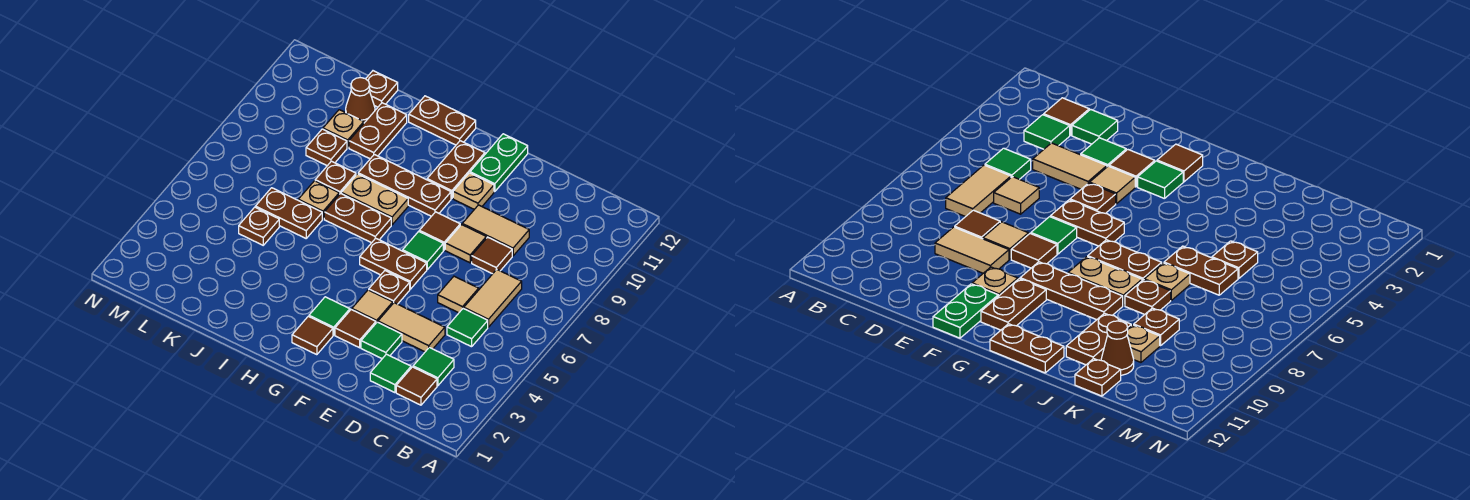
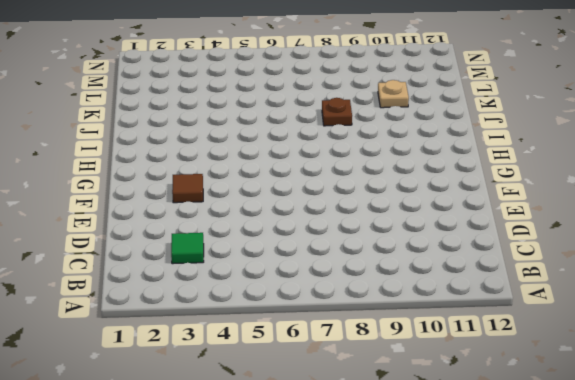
none -> brown 1x1 tile [396,367,437,405]
none -> green 1x1 tile [447,308,488,347]
none -> tan 1x2 tile [464,270,522,327]
none -> green 1x1 tile [370,354,411,393]

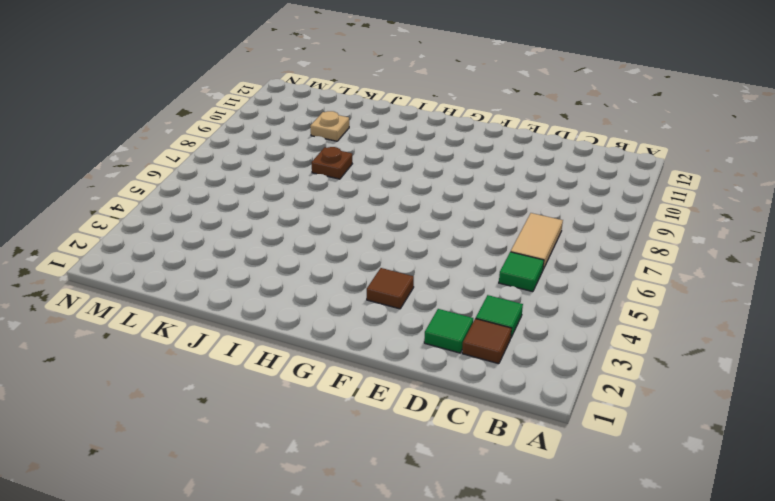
none -> tan 1x2 tile [378,303,445,352]
none -> tan 1x1 tile [438,276,479,313]
none -> brown 1x1 tile [472,237,512,274]
none -> tan 1x2 tile [462,205,529,256]

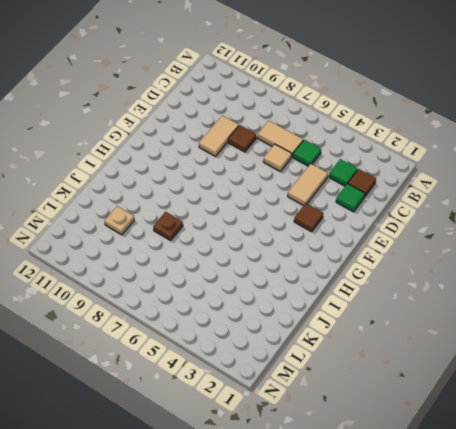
none -> green 1x1 tile [361,322,402,359]
none -> tan 1x1 tile [445,225,486,263]
none -> tan 1x1 tile [352,290,393,323]
none -> brown 1x1 plate [369,271,410,304]

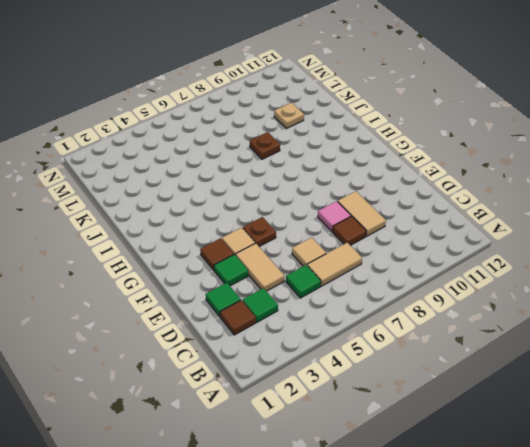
pink 1x1 tile [318,201,351,231] -> tan 1x1 tile [445,225,486,263]
none -> brown 1x2 plate [360,238,427,289]
none -> green 1x1 tile [403,231,443,269]
none -> brown 1x1 tile [419,212,460,250]
none -> tan 1x1 plate [453,173,494,209]

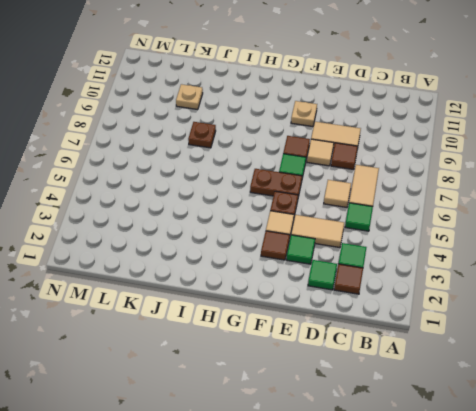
none -> green 1x2 plate [470,134,528,192]
none -> brown 1x1 tile [292,316,333,355]
none -> green 1x1 tile [309,297,350,335]
none -> brown 1x3 plate [358,154,451,216]

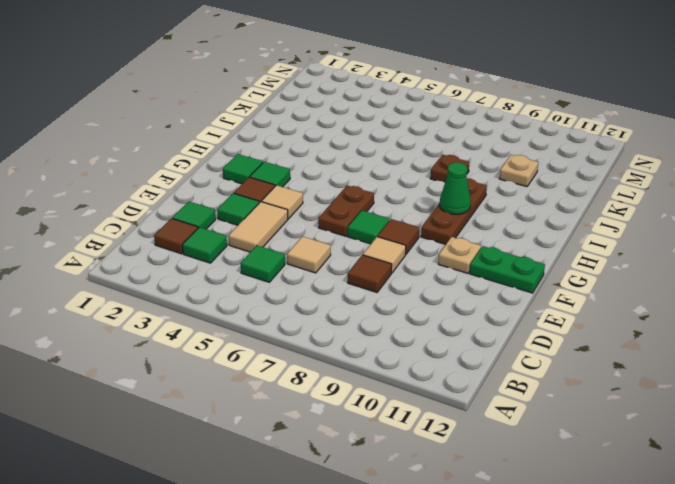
green 1x1 tile [223,154,263,184] -> brown 1x1 tile [292,316,333,355]
green 1x1 cone [440,162,471,214] -> none
none -> tan 1x2 tile [464,270,522,327]
none -> tan 1x2 tile [462,205,529,256]
none -> brown 1x1 plate [369,271,410,304]
none -> brown 1x2 plate [427,141,485,198]

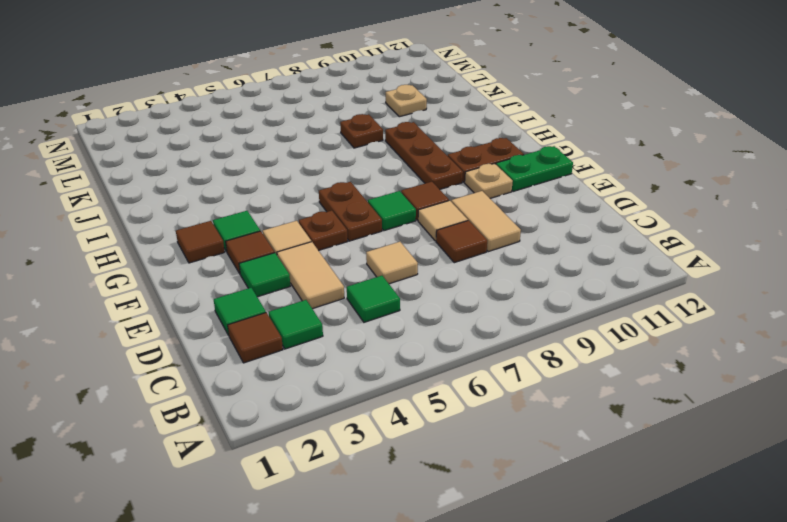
none -> tan 1x2 tile [464,270,522,327]
none -> brown 1x2 plate [324,193,391,243]
none -> tan 1x2 plate [341,174,408,225]
none -> brown 1x2 plate [409,96,476,145]

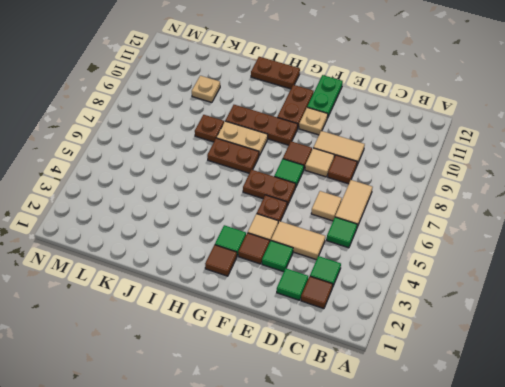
none -> brown 1x2 plate [255,188,322,238]
none -> tan 1x1 plate [298,181,339,219]
none -> brown 1x2 plate [349,103,407,159]
none -> brown 1x1 plate [239,207,279,245]

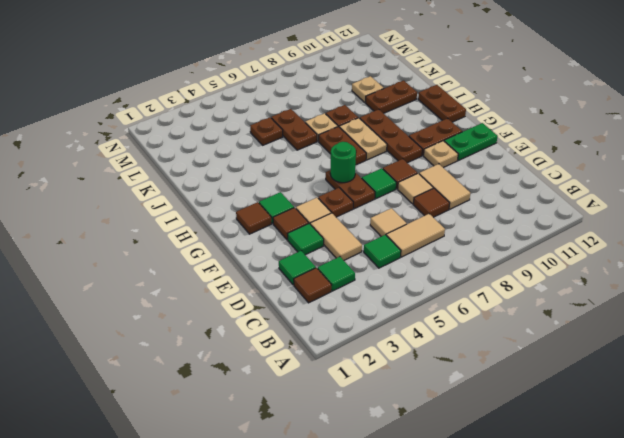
green 1x1 round brick [330,142,356,183] -> none
none -> brown 1x1 plate [306,129,347,166]
none -> brown 1x1 cone [346,78,375,123]
none -> brown 1x1 plate [366,71,398,107]

